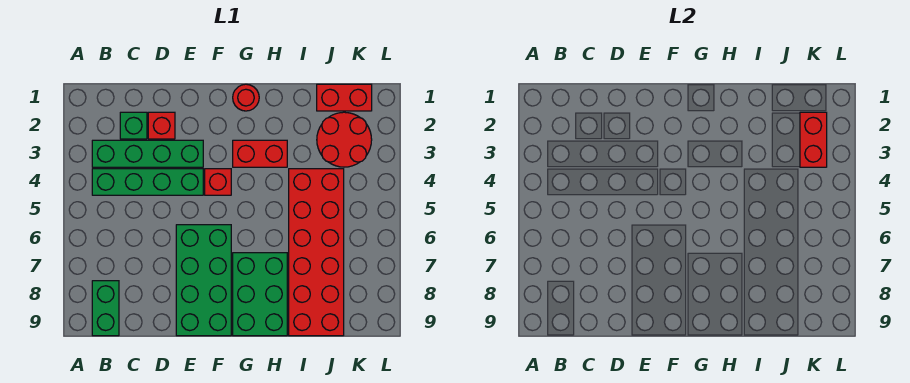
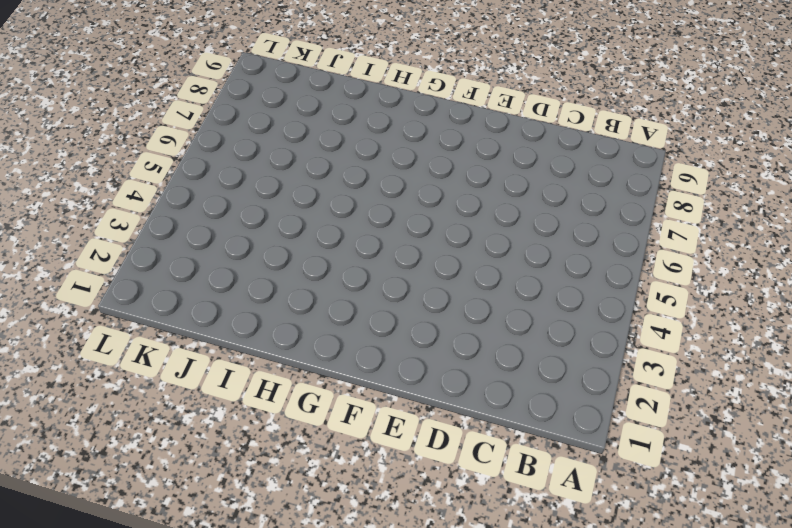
none -> green 1x4 brick [92,140,203,167]
none -> green 1x4 brick [92,169,203,195]
none -> green 1x2 brick [92,281,119,336]

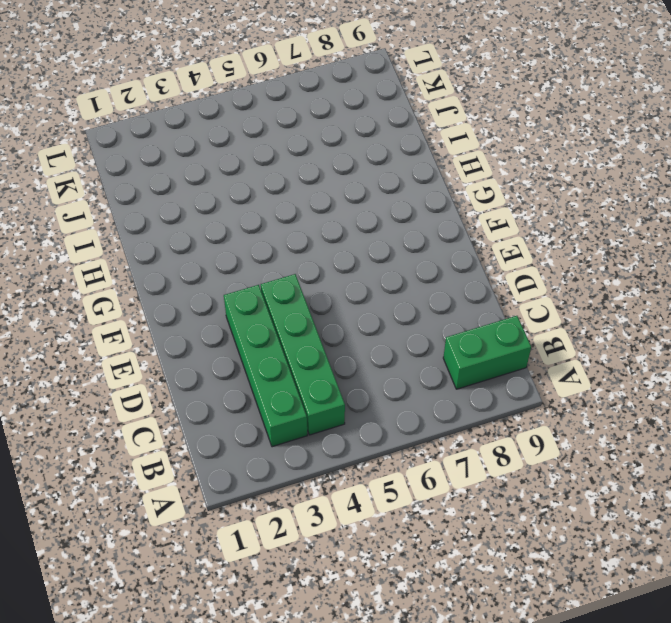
none -> green 1x1 brick [120,112,147,139]
none -> red 1x1 brick [148,112,175,139]
none -> green 2x4 brick [176,225,231,336]

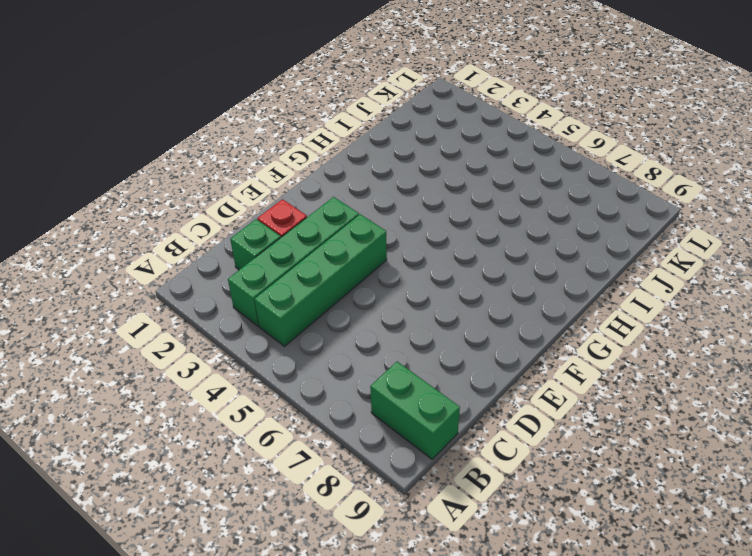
none -> green 2x4 brick [176,225,231,336]
none -> red 1x1 brick [205,169,231,195]
none -> red 1x1 round brick [233,84,259,111]

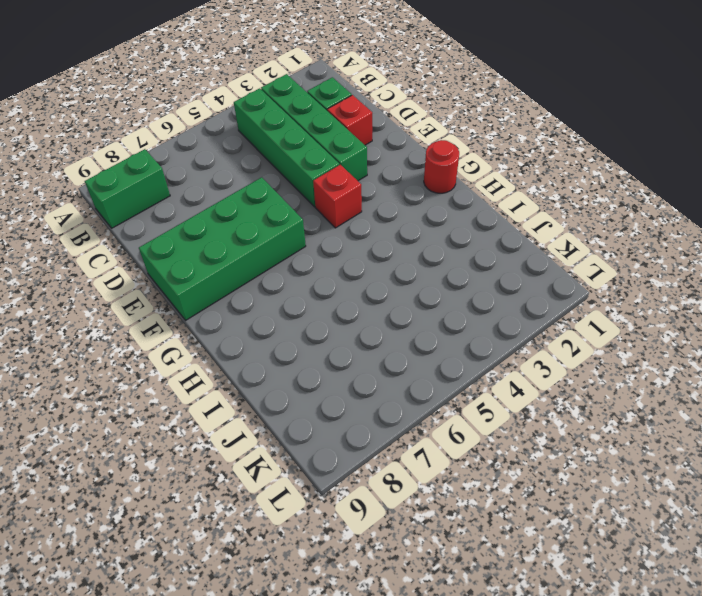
none -> red 1x2 brick [233,140,287,167]
none -> green 2x3 brick [233,253,287,336]
none -> red 2x6 brick [289,169,344,336]

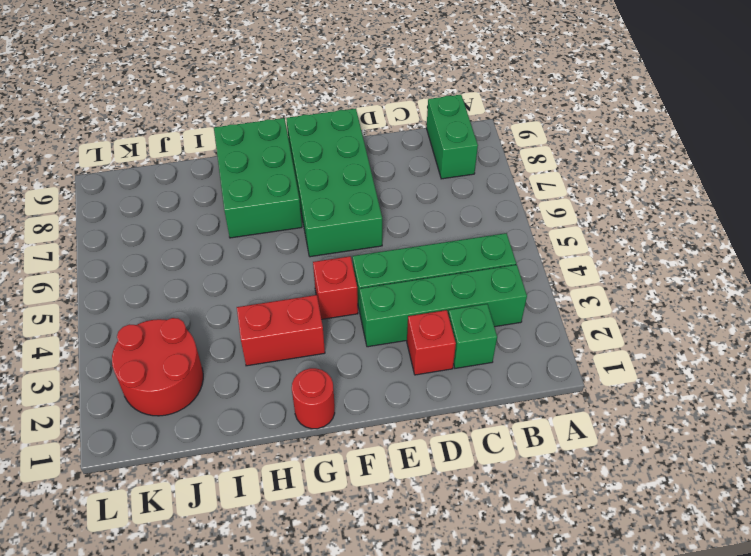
none -> red 2x6 brick [289,169,344,336]
none -> red 1x2 brick [317,84,372,111]
none -> red 1x2 brick [800,112,827,167]

